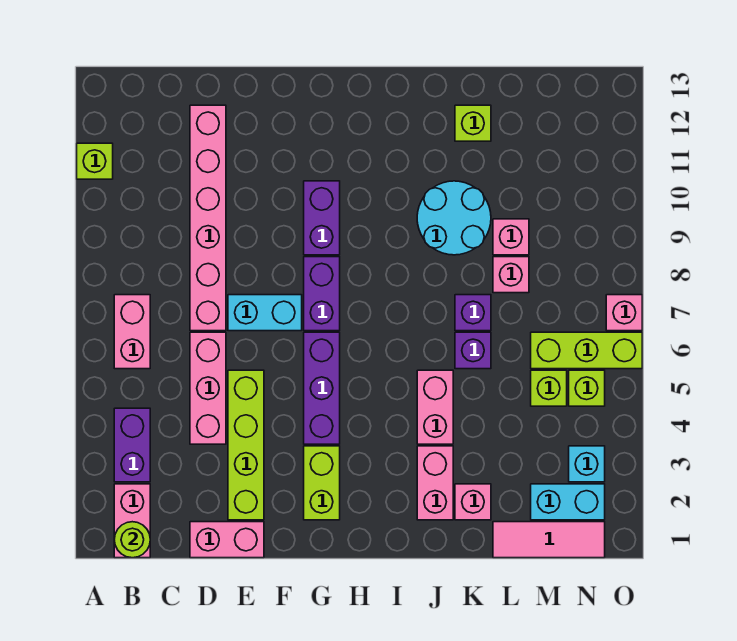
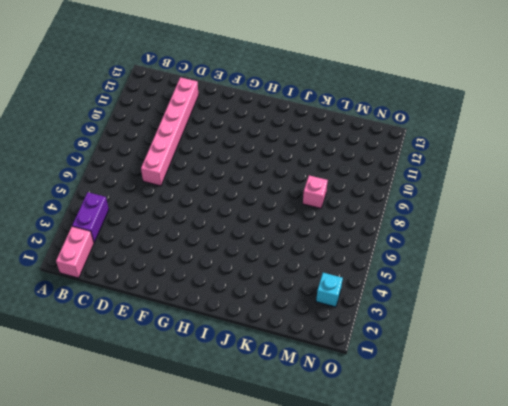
none -> lime 1x1 brick [77,143,113,179]
none -> pink 1x2 brick [114,295,150,369]
none -> pink 1x2 brick [190,522,264,558]
none -> pink 1x3 brick [190,332,226,444]

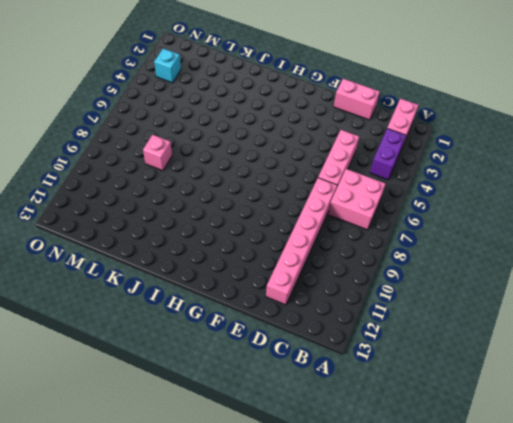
pink 2x2 brick [328,169,385,230] -> pink 1x2 brick [114,295,150,369]
none -> lime 1x1 brick [77,143,113,179]
none -> lime 1x4 brick [228,370,264,520]
none -> cyan 1x2 brick [228,295,302,331]
none -> lime 1x2 brick [304,446,340,520]

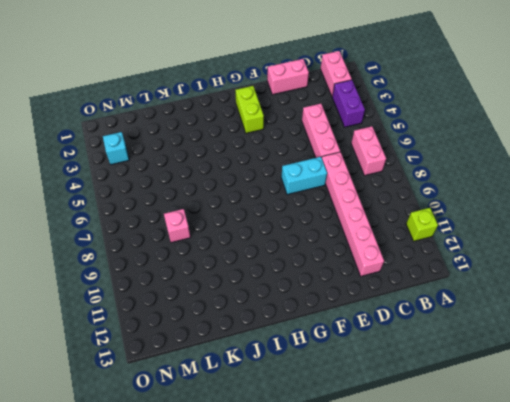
none -> lime 1x4 brick [228,370,264,520]
none -> purple 1x3 brick [304,332,340,444]
none -> purple 1x2 brick [304,257,340,331]
none -> purple 1x2 brick [304,181,340,255]

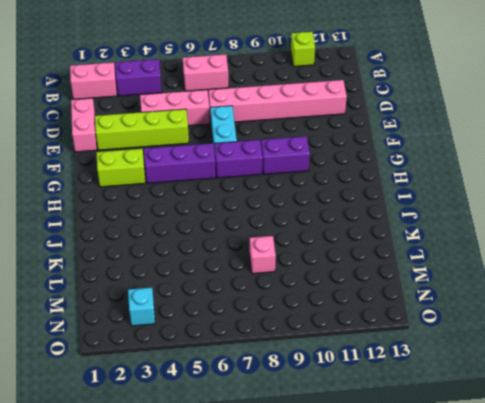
none -> pink 1x2 brick [417,446,453,520]
none -> pink 1x2 brick [417,370,453,444]
none -> cyan 2x2 round brick [417,181,491,255]
none -> pink 1x1 brick [455,484,491,520]

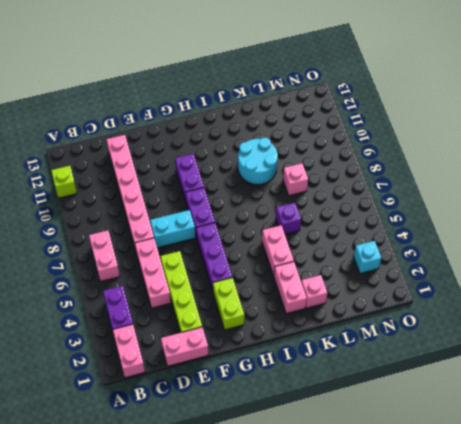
none -> purple 1x1 brick [455,295,491,331]
none -> lime 1x1 brick [455,105,491,141]
none -> pink 1x3 tile [493,522,605,558]
none -> pink 1x1 brick [493,219,529,255]

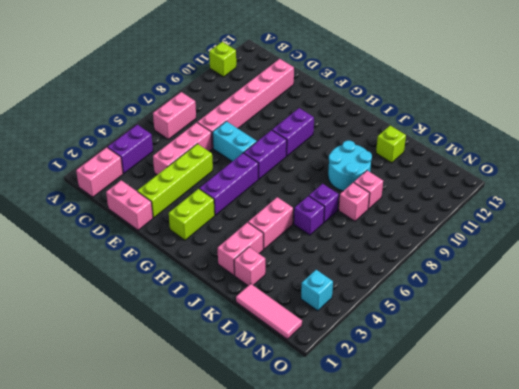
none -> cyan 1x2 brick [531,484,605,520]
none -> lime 1x1 brick [531,370,567,406]
none -> lime 1x3 brick [531,332,642,369]
none -> lime 1x1 brick [569,370,605,406]

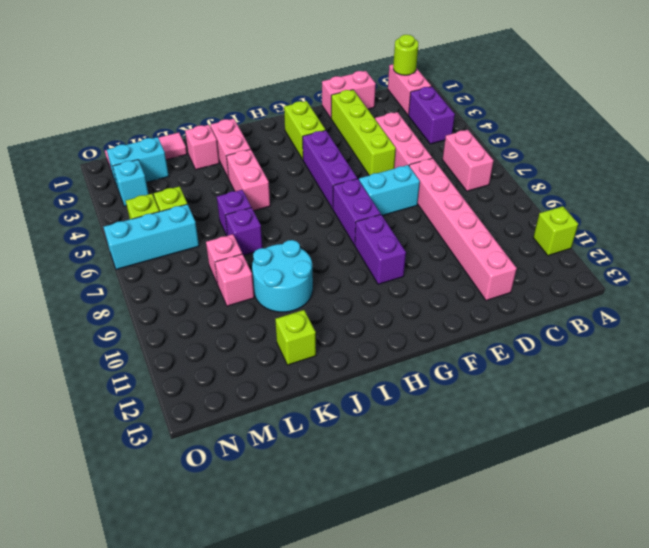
cyan 1x3 brick [104,204,199,269] -> lime 1x3 brick [531,332,642,369]
none -> pink 1x1 brick [606,295,642,331]

